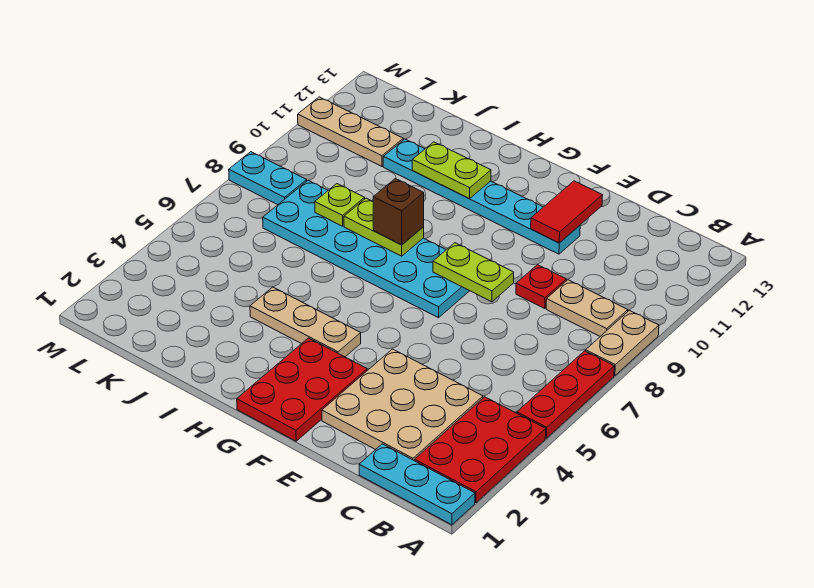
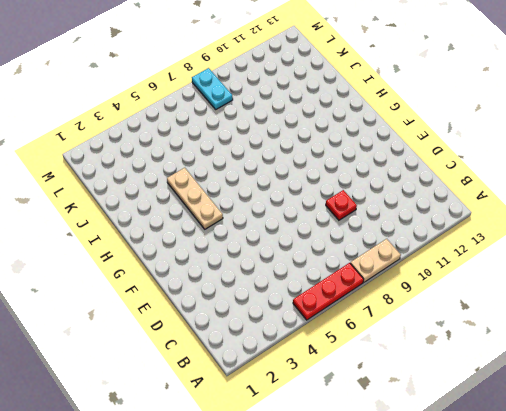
none -> cyan 1x3 plate [359,444,475,525]
none -> red 2x3 plate [415,397,546,503]
none -> tan 1x2 plate [546,280,628,336]

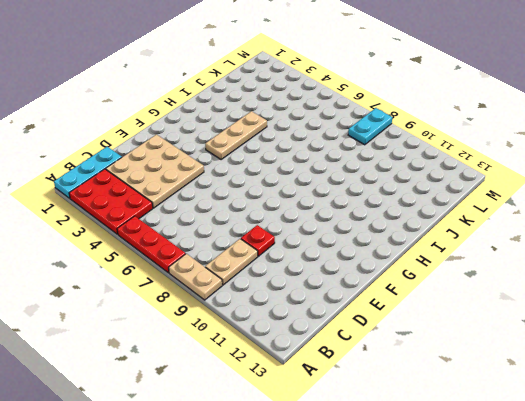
none -> cyan 1x6 plate [383,139,580,254]
none -> red 2x3 plate [237,338,367,441]
none -> cyan 2x6 plate [263,180,469,318]

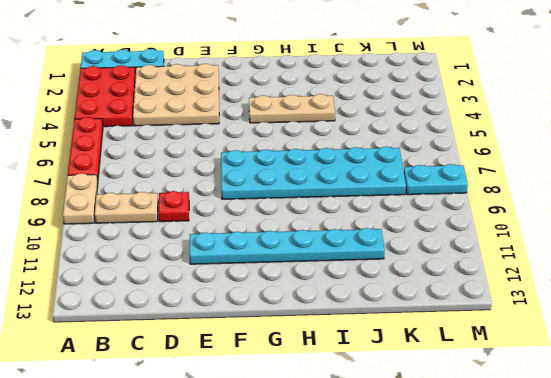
none -> red 2x3 plate [237,338,367,441]
none -> tan 1x3 plate [298,97,403,166]
none -> lime 1x2 plate [433,243,514,302]

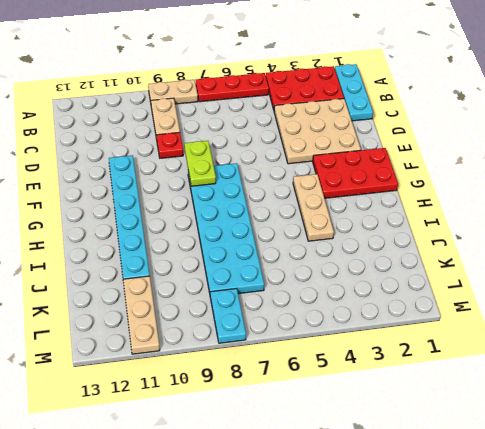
none -> red 1x2 tile [531,181,603,243]
none -> lime 1x2 plate [344,198,424,256]
none -> lime 1x2 plate [412,142,491,199]

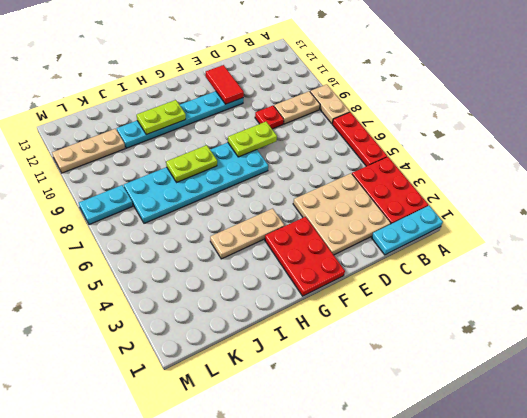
none -> lime 1x1 plate [315,184,365,226]
none -> brown 1x1 brick [373,179,424,245]

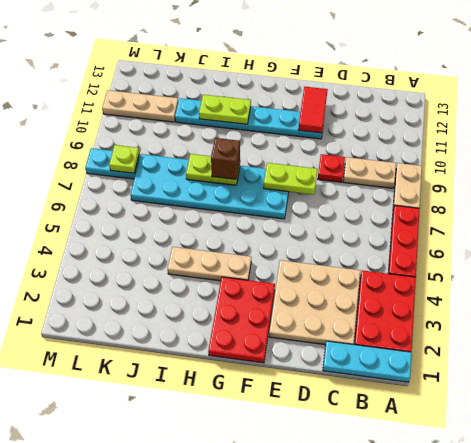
lime 1x1 plate [109,145,139,173] -> lime 1x1 plate moved to [315,184,365,226]

